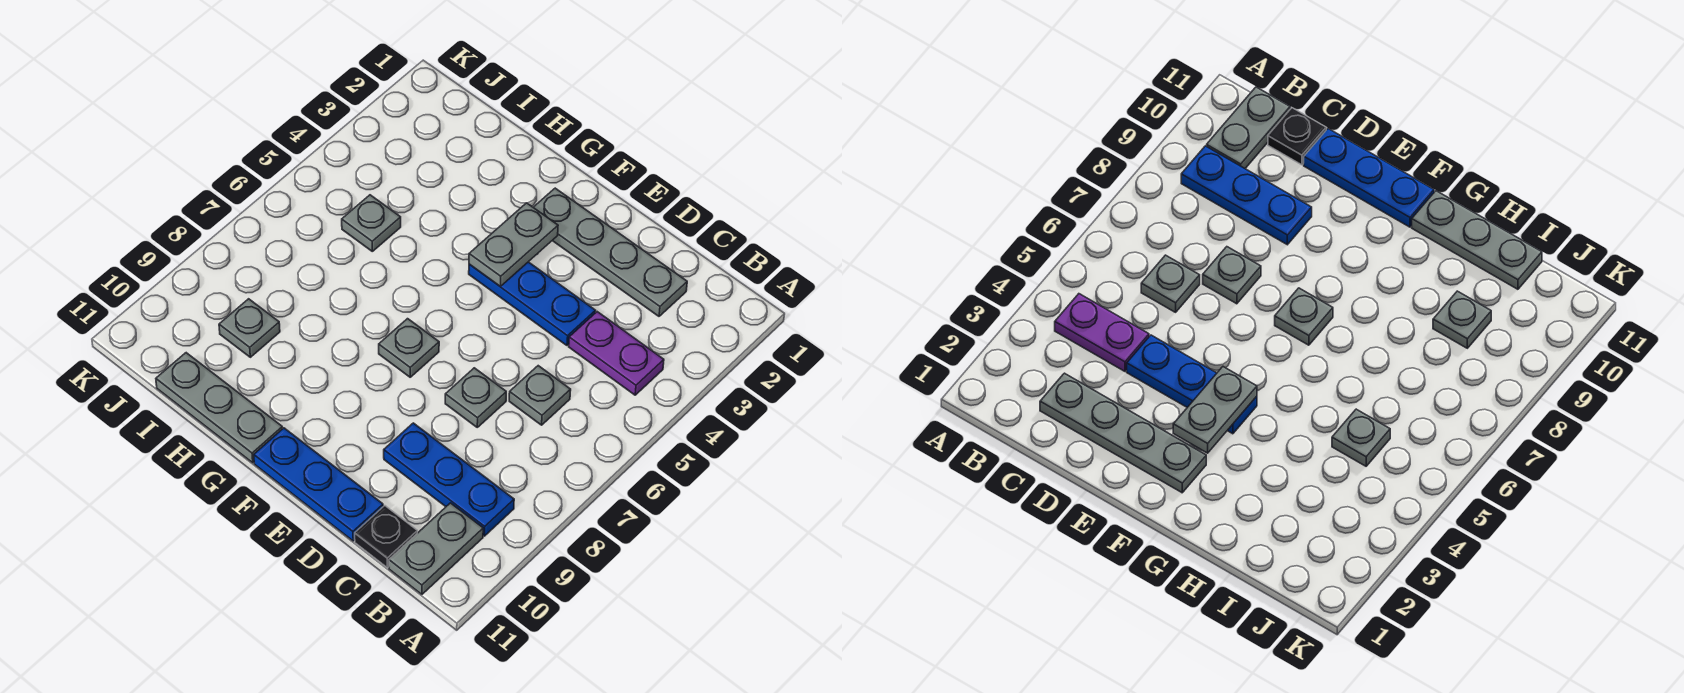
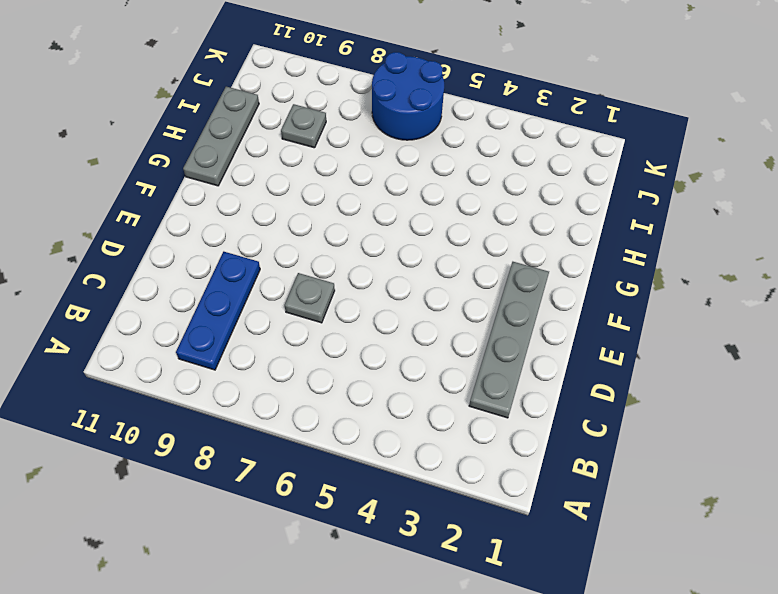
blue 2x2 round brick [372,52,444,140] -> none
none -> purple 1x2 plate [569,312,664,395]
none -> grey 1x2 plate [389,503,483,594]
none -> grey 1x1 plate [509,366,571,425]

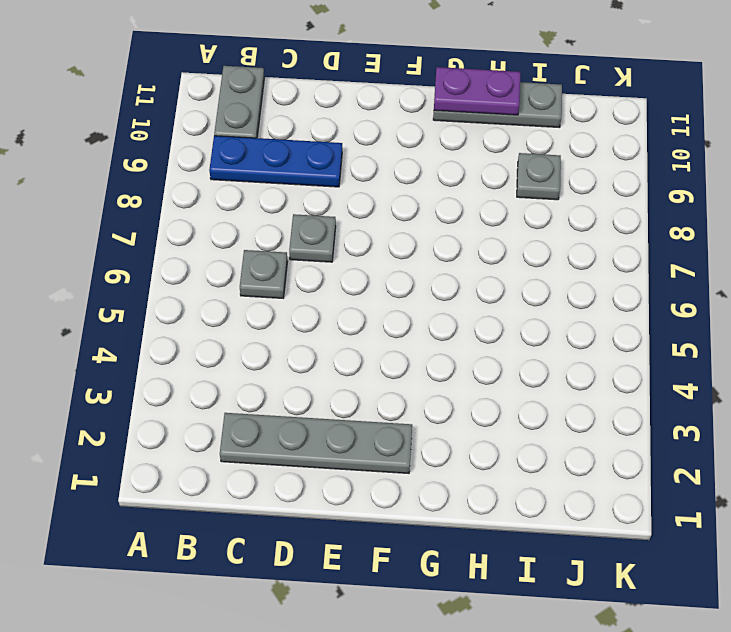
purple 1x2 plate [434,67,520,115] -> purple 1x2 plate moved to [569,312,664,395]
none -> black 1x1 plate [355,506,417,568]
none -> blue 1x3 plate [469,262,596,345]
none -> blue 1x3 plate [254,428,383,541]

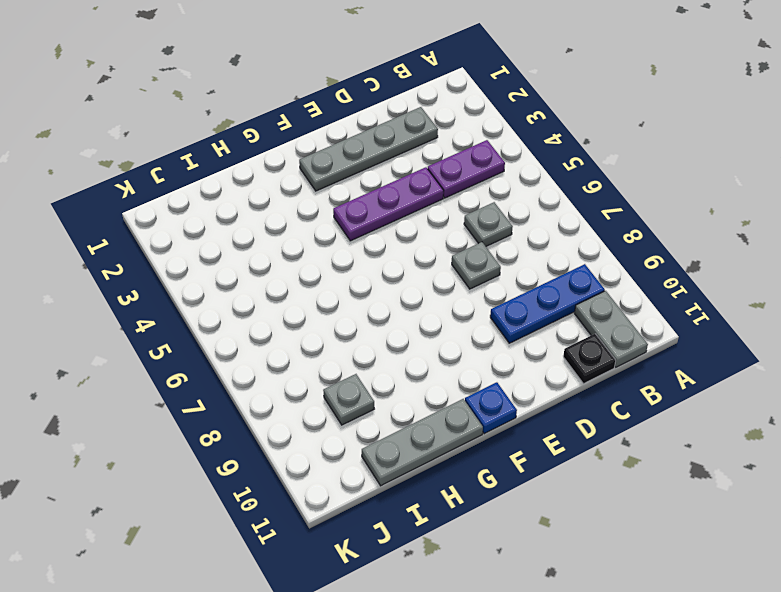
purple 1x3 plate [333,167,444,241] -> blue 1x3 plate [469,262,596,345]
blue 1x1 plate [465,382,517,434] -> blue 1x3 plate [254,428,383,541]
none -> grey 1x1 plate [379,319,439,377]
none -> grey 1x1 plate [342,195,401,251]
none -> grey 1x2 plate [469,203,558,286]

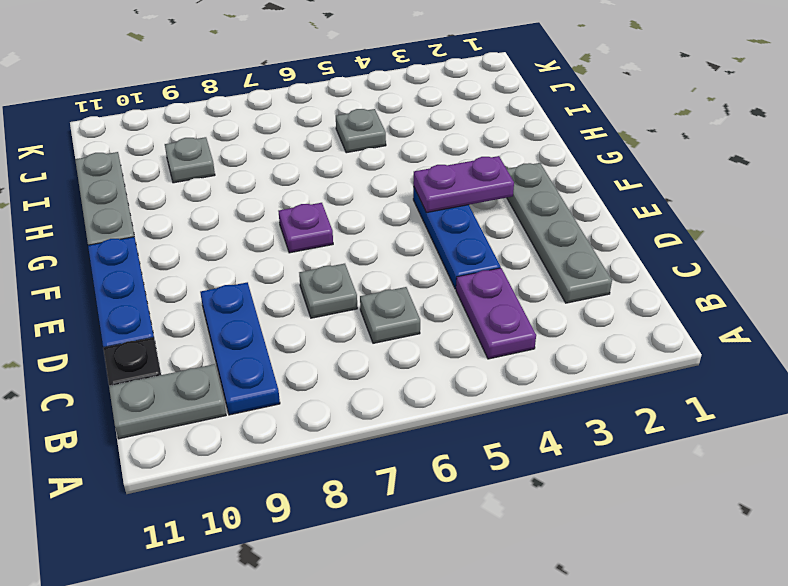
purple 1x2 plate [413,156,514,213] -> grey 1x2 plate [469,203,558,286]
purple 1x1 plate [279,203,333,253] -> grey 1x1 plate [379,319,439,377]

